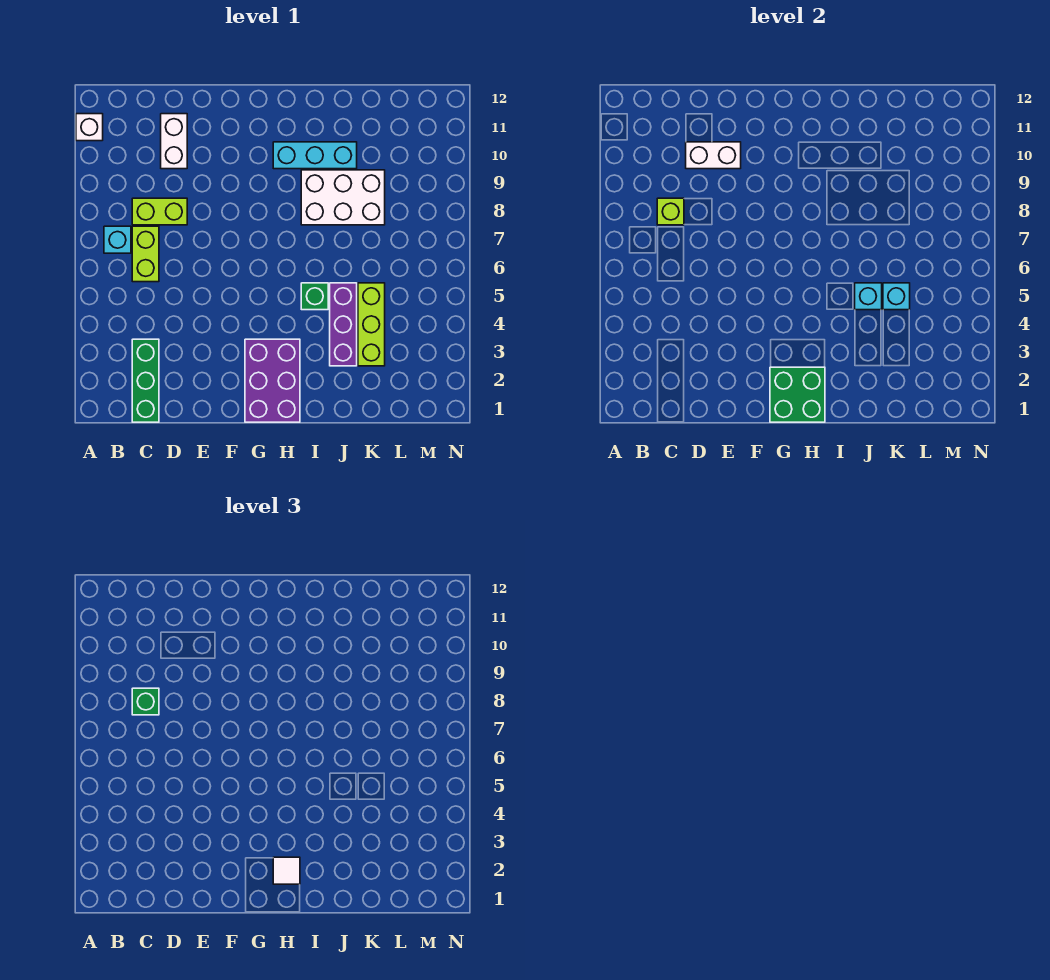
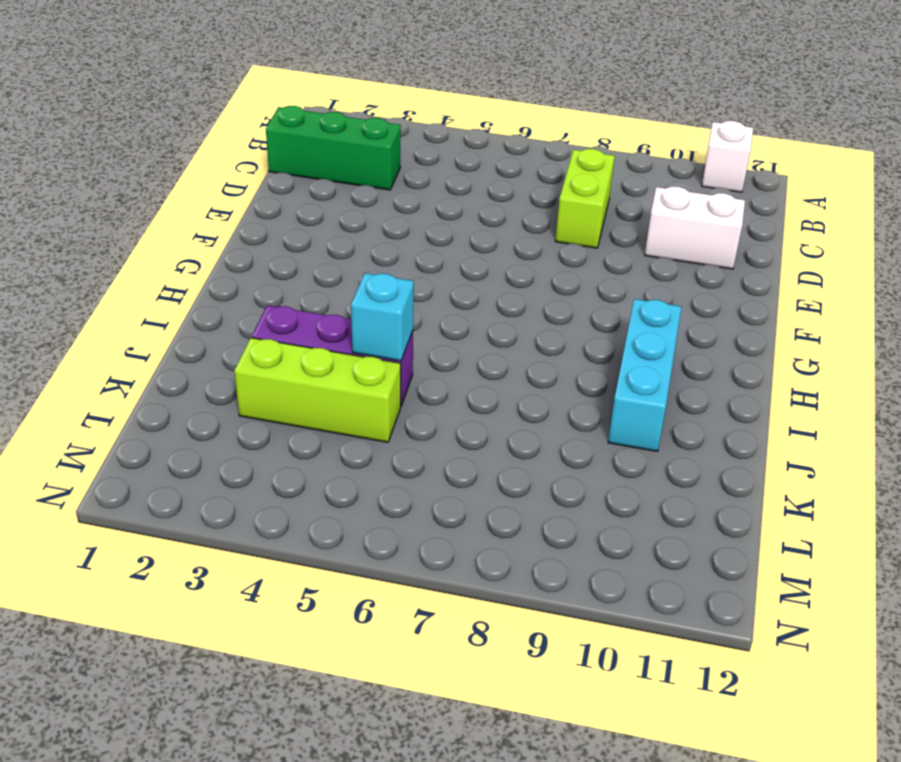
none -> cyan 1x1 brick [104,226,131,253]
none -> lime 1x2 brick [132,226,159,282]
none -> purple 2x3 brick [245,339,300,422]

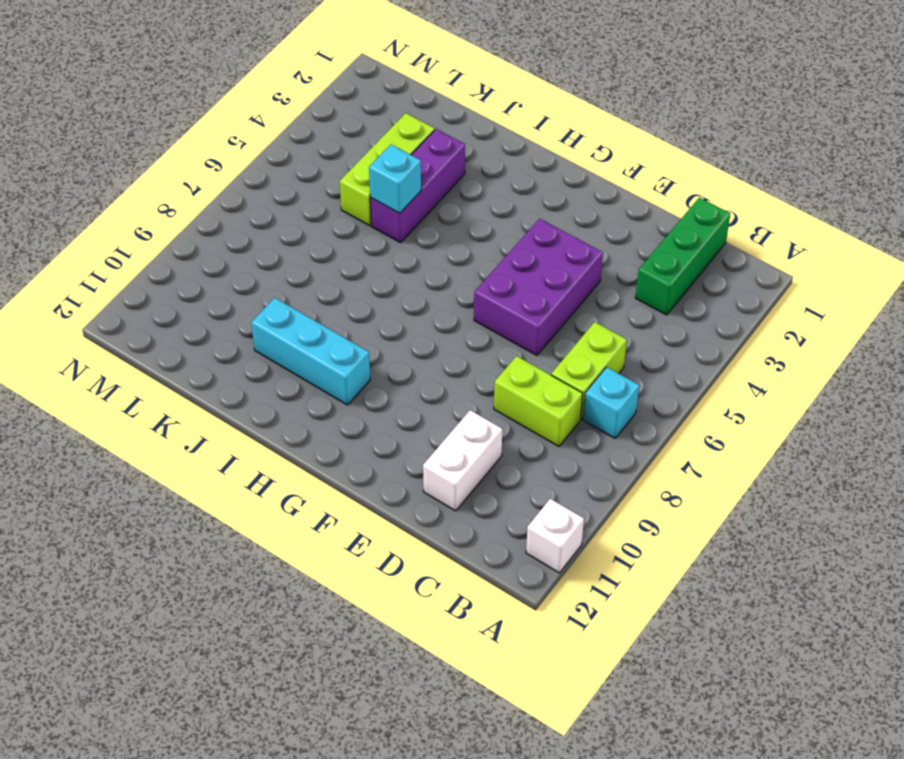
purple 2x3 brick [474,219,603,355] -> purple 2x3 brick moved to [245,339,300,422]
none -> green 1x1 brick [301,283,328,310]
none -> white 2x3 brick [301,170,385,225]
none -> lime 1x1 brick [657,198,684,225]

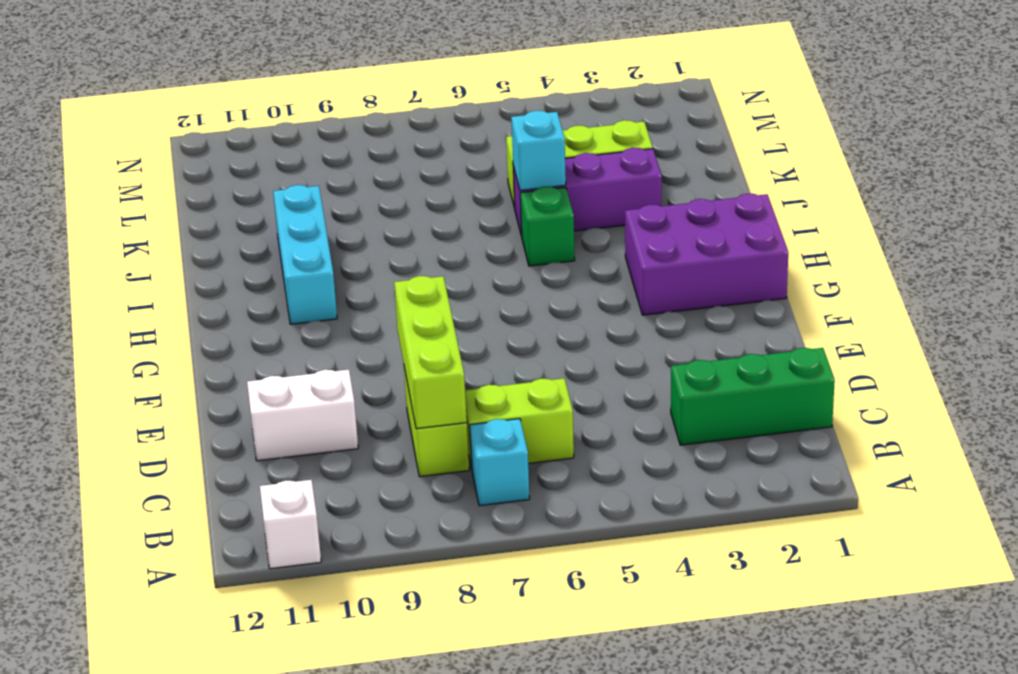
lime 1x3 brick [394,276,467,429] -> lime 1x1 brick [657,198,684,225]
none -> white 2x3 brick [301,170,385,225]
none -> white 1x2 brick [686,142,741,169]
none -> green 2x2 brick [770,367,825,422]

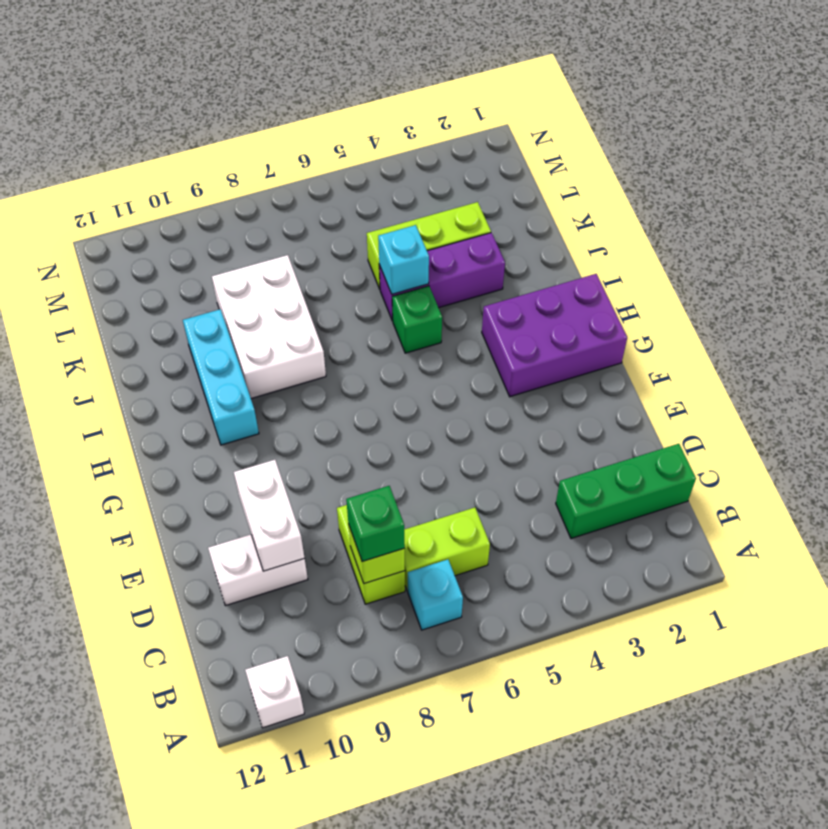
none -> green 2x2 brick [770,367,825,422]
none -> cyan 1x1 brick [883,283,910,310]
none -> white 1x1 tile [273,857,300,884]

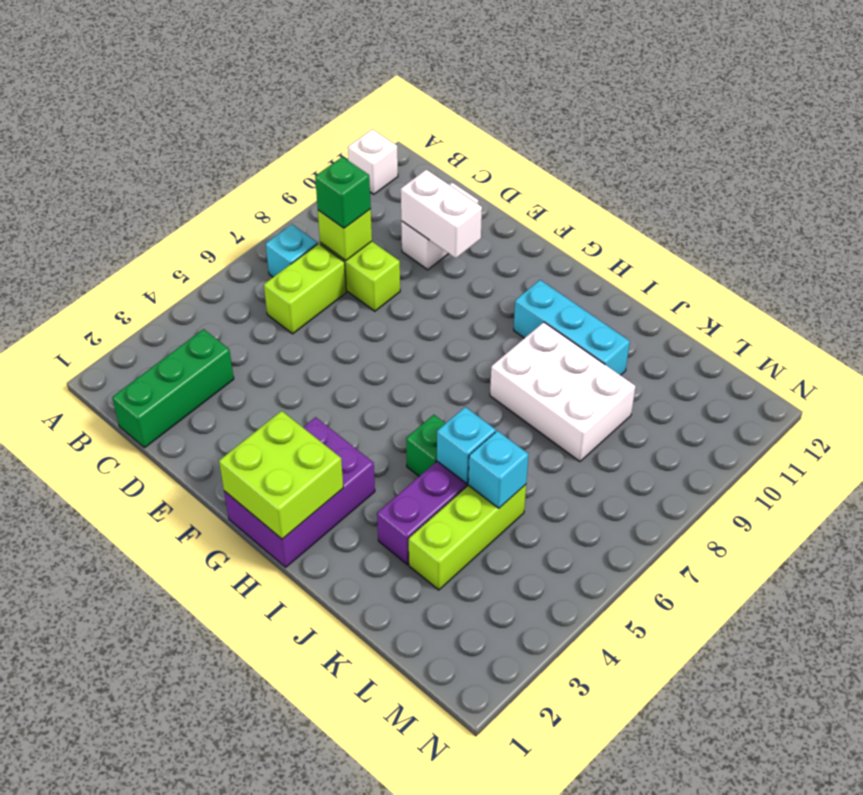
lime 2x2 brick [219,411,343,539] -> green 2x2 brick [770,367,825,422]
none -> white 1x1 tile [273,857,300,884]

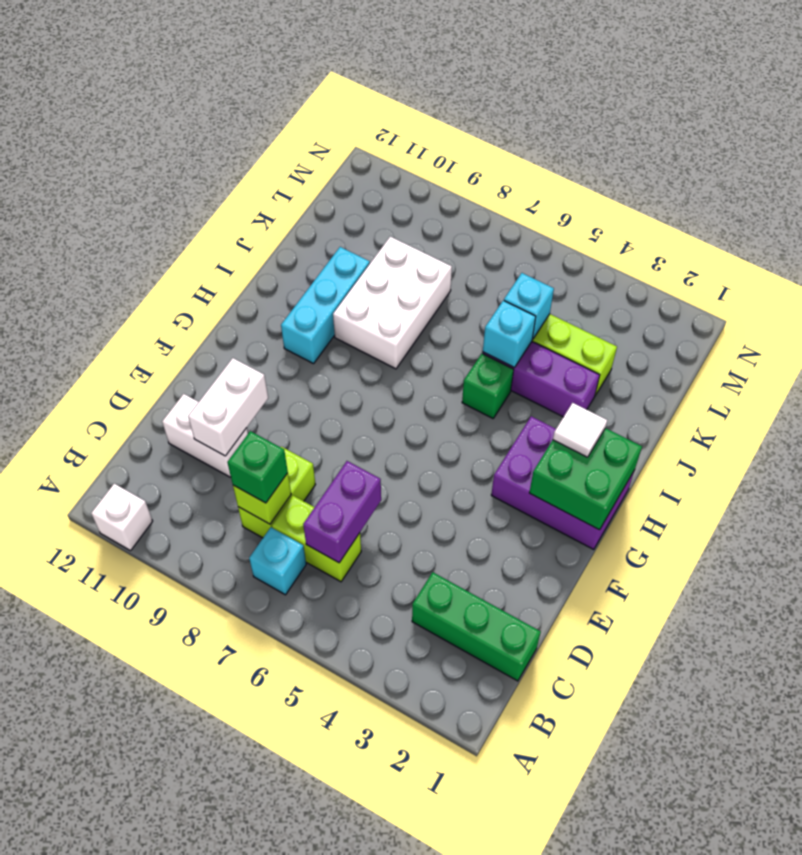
purple 1x2 brick [303,461,381,563] -> none

